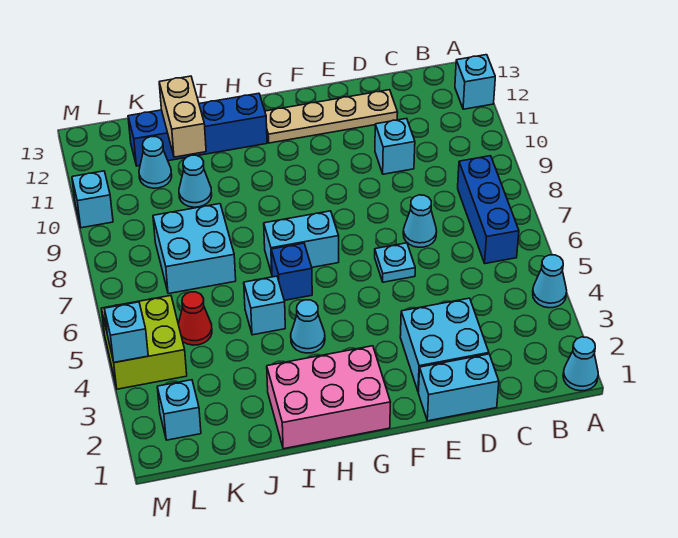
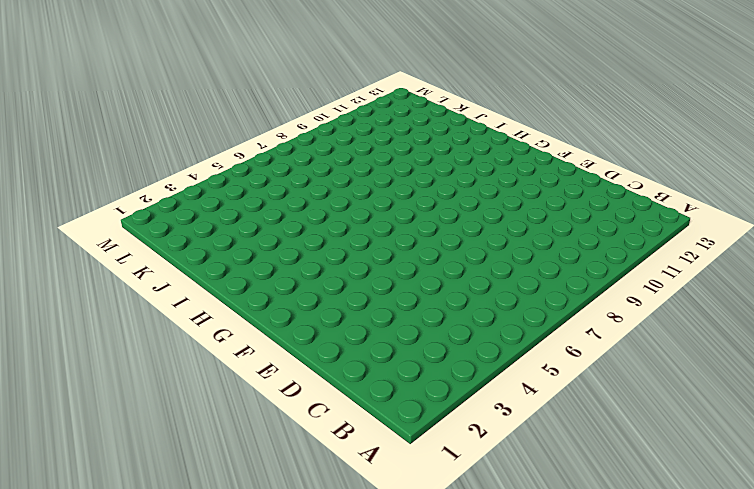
none -> cyan 1x1 cone [563,337,598,391]
none -> cyan 1x1 cone [533,255,567,308]
none -> cyan 1x1 brick [455,55,495,109]

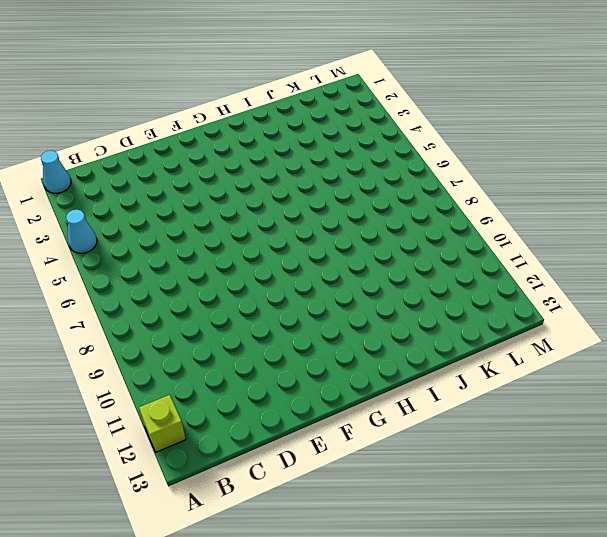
lime 1x1 brick [139,395,186,452] -> cyan 1x1 brick [455,55,495,109]
none -> blue 1x3 brick [458,156,519,264]
none -> cyan 1x2 brick [419,354,499,421]
none -> cyan 2x2 brick [400,298,489,392]

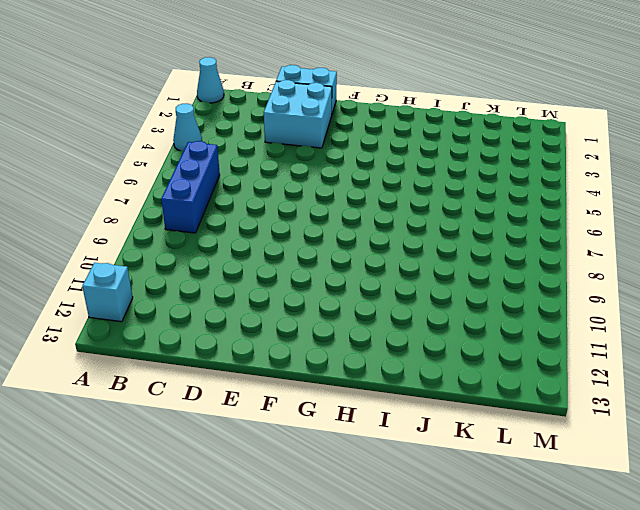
none -> cyan 1x1 cone [403,195,437,247]
none -> cyan 1x1 brick [375,118,415,174]
none -> tan 1x4 plate [265,90,398,143]

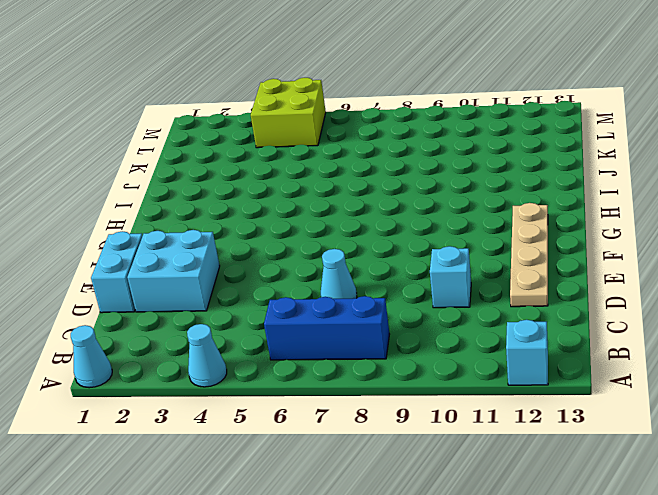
none -> cyan 1x1 plate [375,243,415,282]
none -> pink 2x3 brick [267,346,391,449]
none -> cyan 1x2 brick [264,211,339,273]

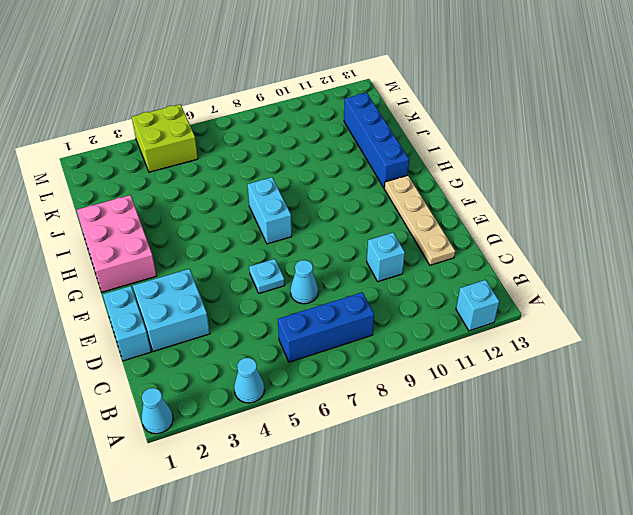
none -> cyan 1x1 cone [291,300,325,353]
none -> blue 1x1 brick [271,243,312,300]
none -> cyan 1x1 brick [244,276,285,335]

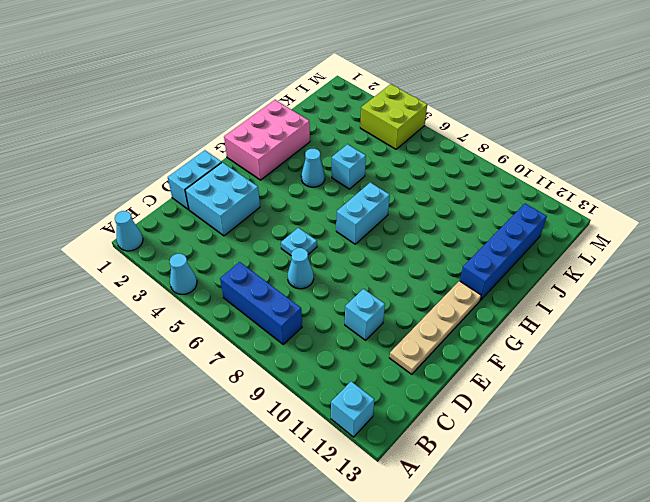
none -> blue 1x1 brick [271,243,312,300]
none -> cyan 2x2 brick [153,204,236,294]
none -> cyan 1x1 cone [179,155,212,207]

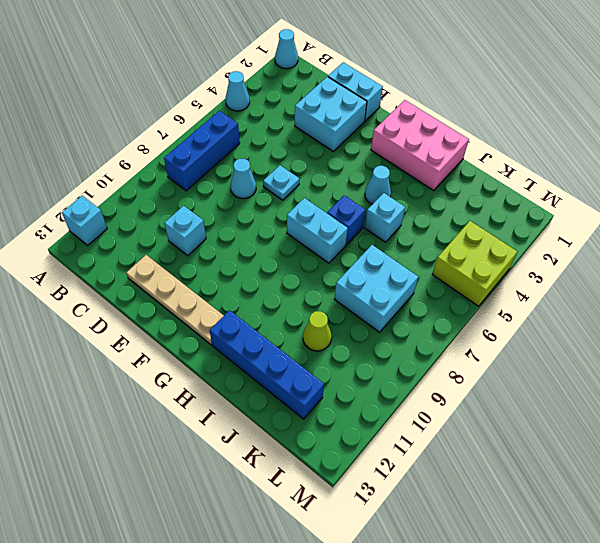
lime 1x1 cone [303,311,332,351] -> cyan 1x1 cone [179,155,212,207]
none -> red 1x1 cone [178,292,212,345]
none -> cyan 1x1 cone [139,137,172,188]
none -> cyan 1x1 brick [157,380,201,440]

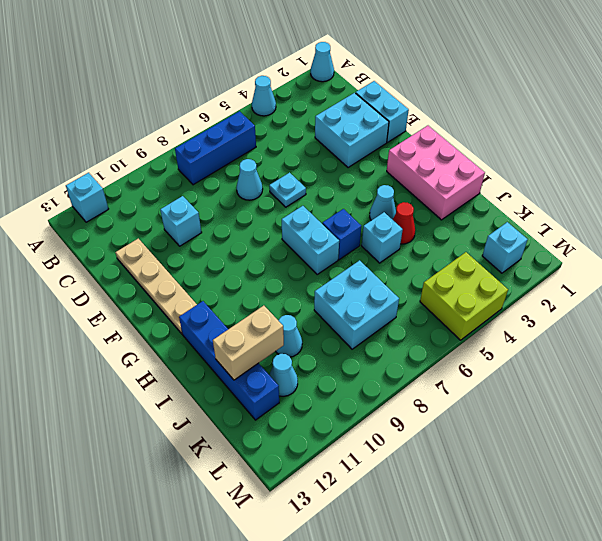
red 1x1 cone [393,202,415,244] -> red 1x1 cone moved to [178,292,212,345]
none -> cyan 1x1 brick [72,171,113,228]
none -> cyan 1x1 brick [105,302,148,363]

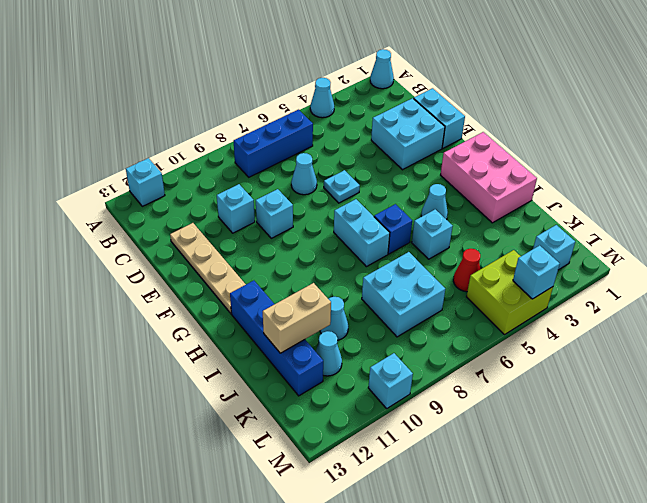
cyan 1x1 brick [256,189,293,238] -> none

